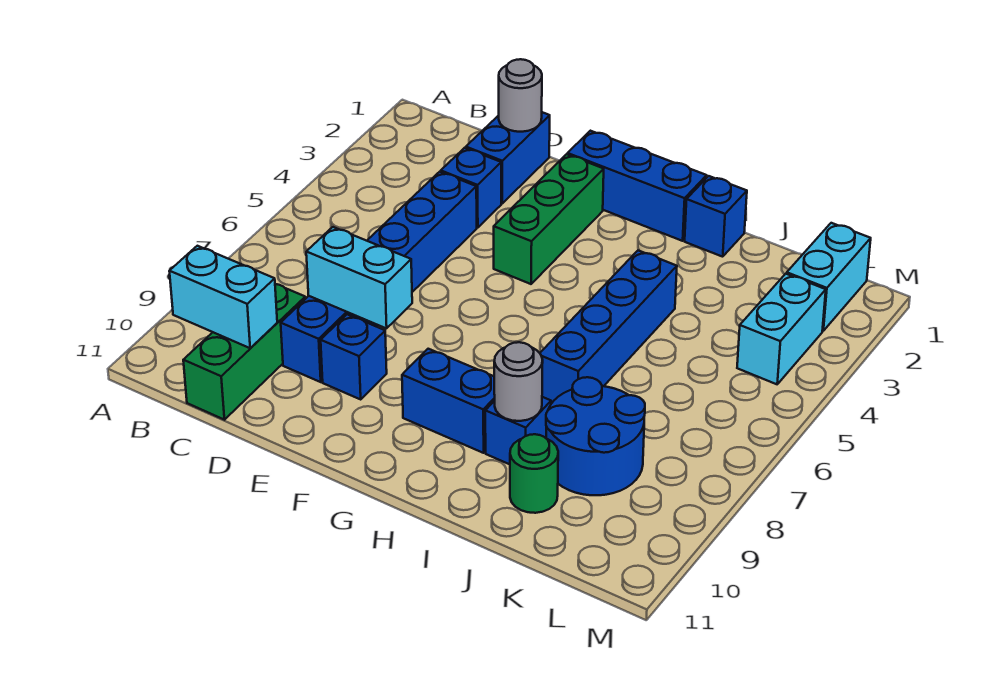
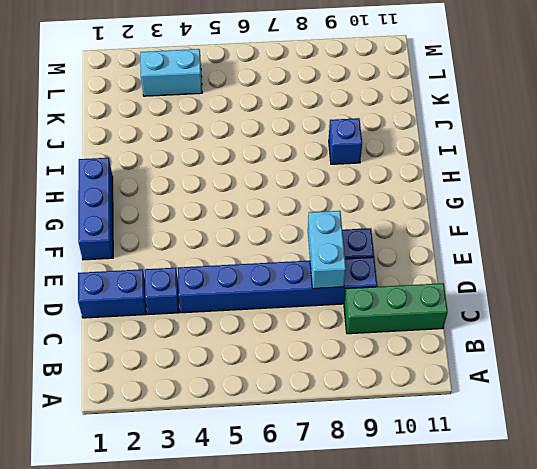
none -> green 1x3 brick [494,154,604,284]
none -> blue 1x2 brick [402,349,495,453]
none -> blue 1x1 brick [685,176,747,257]

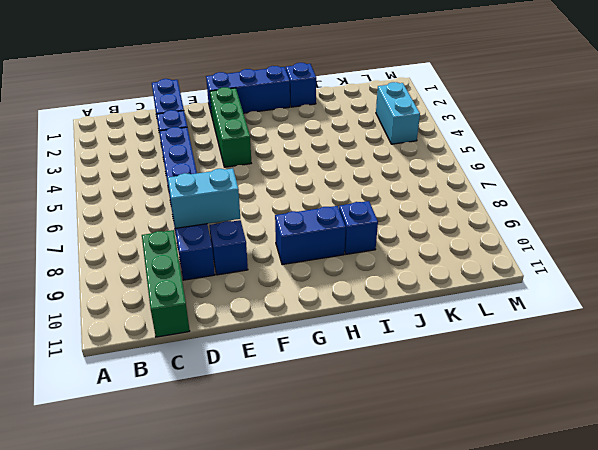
none -> blue 1x4 brick [540,251,677,404]
none -> blue 2x2 round brick [546,377,645,495]
none -> green 1x1 round brick [510,434,558,513]

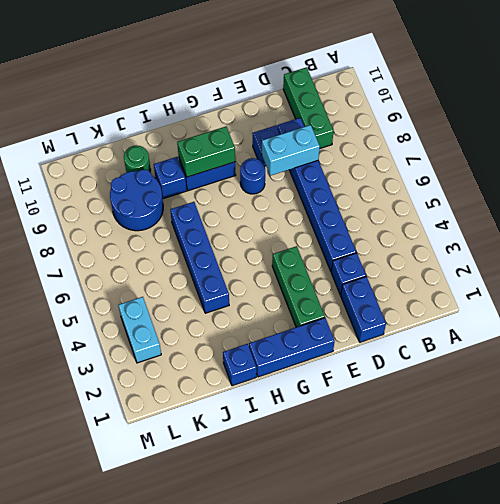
blue 1x1 round brick [240,158,265,194] -> none
green 1x2 brick [177,127,235,177] -> none
none -> cyan 1x2 brick [787,223,871,331]
none -> cyan 1x2 brick [169,246,277,348]
none -> grey 1x1 round brick [499,59,542,132]

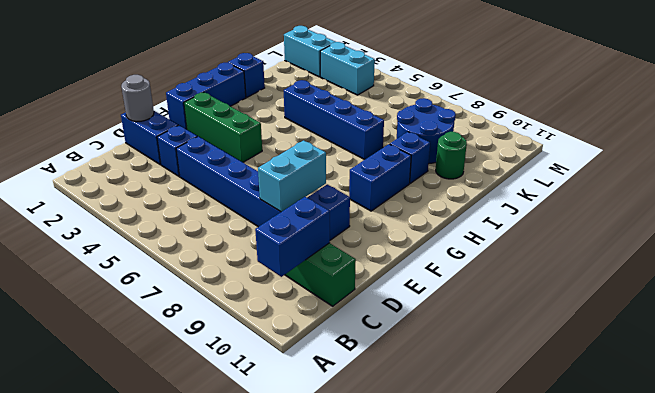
blue 1x2 brick [255,197,330,277] -> cyan 1x2 brick [169,246,277,348]
none -> grey 1x1 round brick [494,342,543,421]

